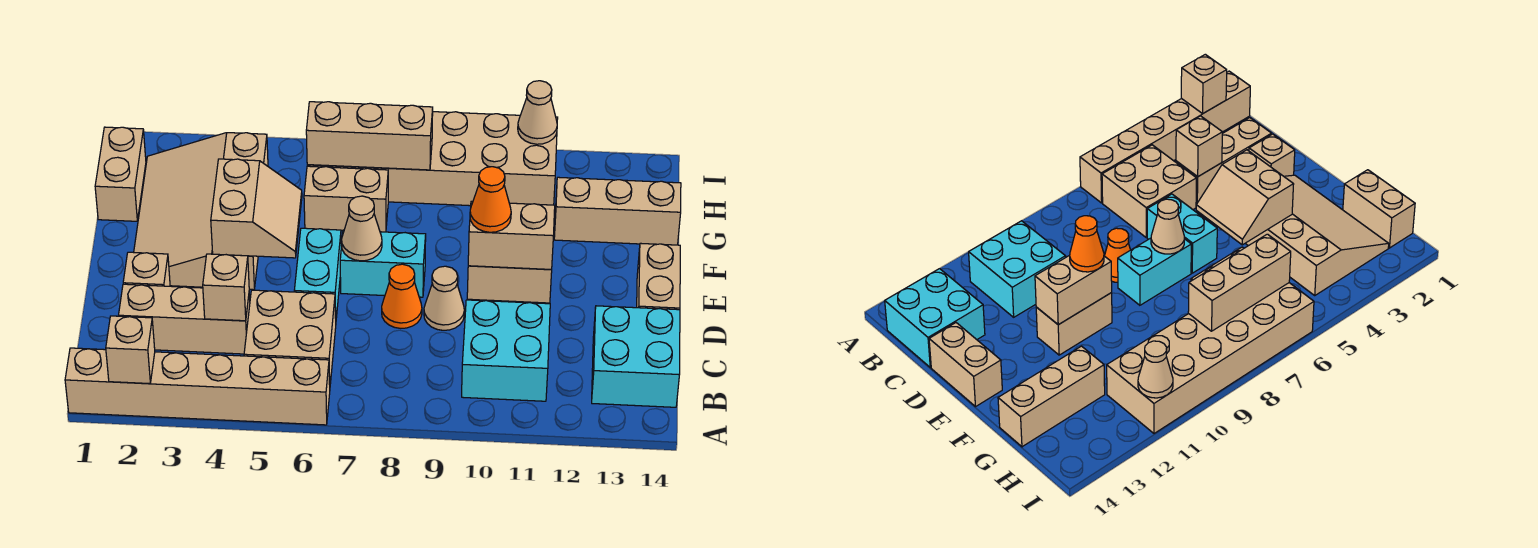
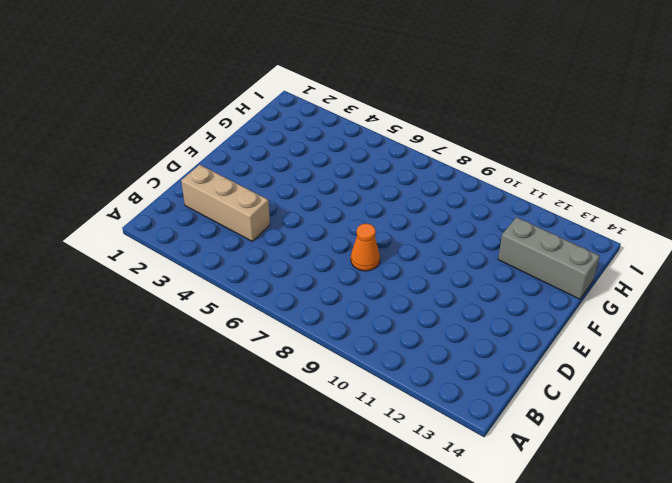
grey 1x3 brick [498,217,600,299] -> tan 1x3 brick [554,177,681,245]
none -> tan 1x6 brick [65,348,330,425]
none -> tan 2x2 brick [244,290,336,384]
none -> cyan 2x2 brick [462,300,550,401]

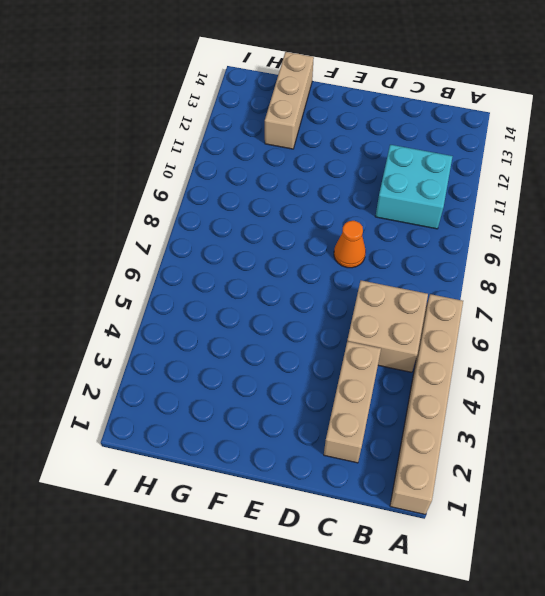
none -> cyan 2x2 brick [592,306,680,407]
none -> tan 1x1 brick [123,252,170,286]
none -> cyan 1x2 brick [294,228,342,318]

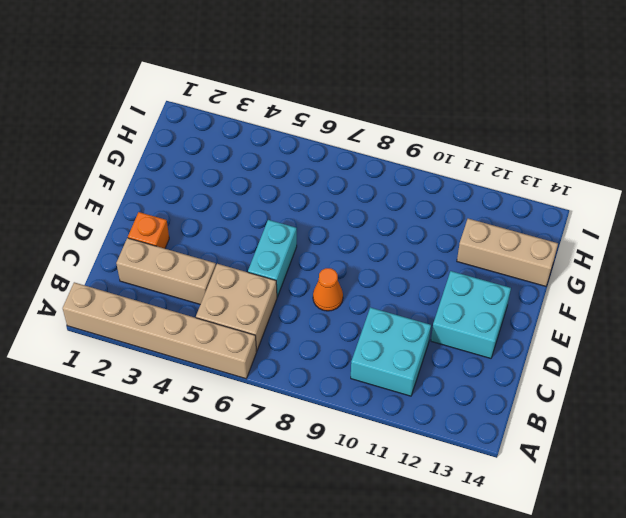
orange 1x1 brick [128,212,169,249] -> tan 1x1 brick [123,252,170,286]
cyan 2x2 brick [431,271,511,358] -> cyan 2x2 brick moved to [592,306,680,407]
none -> tan 1x1 cone [424,266,464,330]
none -> tan 1x2 brick [637,243,680,310]
none -> tan 3x4 slope [134,133,268,290]

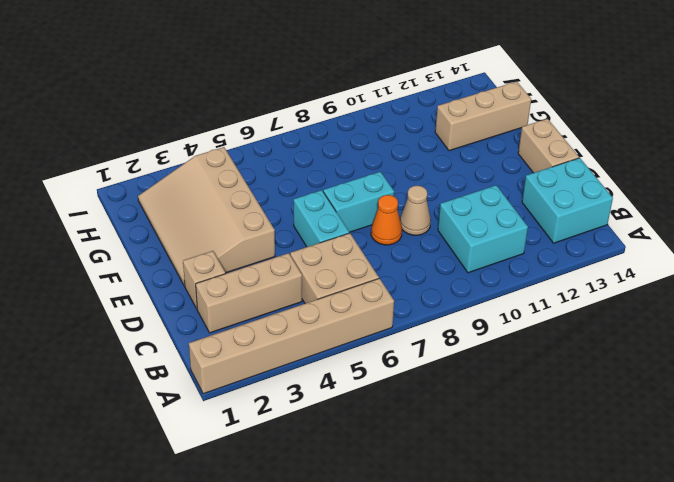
none -> tan 1x2 brick [467,266,552,303]
none -> tan 1x2 brick [95,127,146,221]
none -> tan 1x2 brick [304,166,388,232]

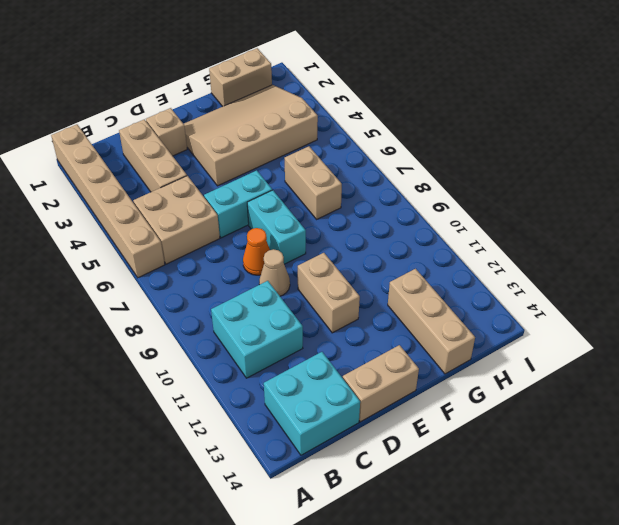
none -> tan 2x6 brick [307,112,558,206]
none -> tan 1x1 brick [106,316,155,384]
none -> tan 1x1 brick [203,254,249,321]

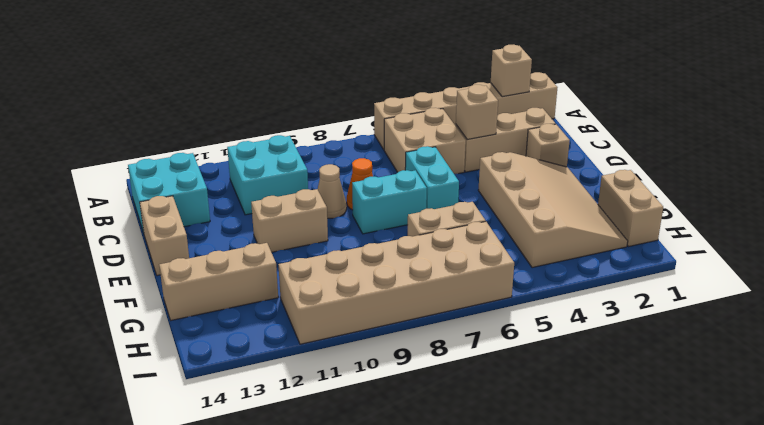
none -> tan 2x2 slope [211,159,302,258]
none -> tan 1x1 cone [342,196,382,261]
none -> tan 1x2 brick [468,201,555,270]

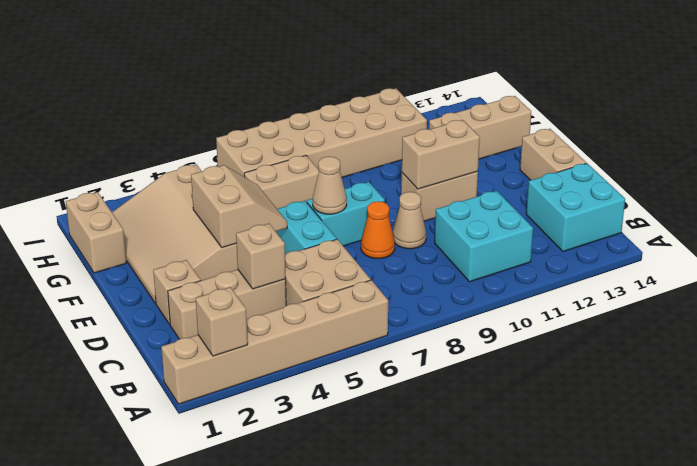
none -> tan 1x3 brick [306,102,433,170]
none -> tan 1x1 cone [518,81,557,144]
none -> orange 1x1 cone [470,167,511,232]

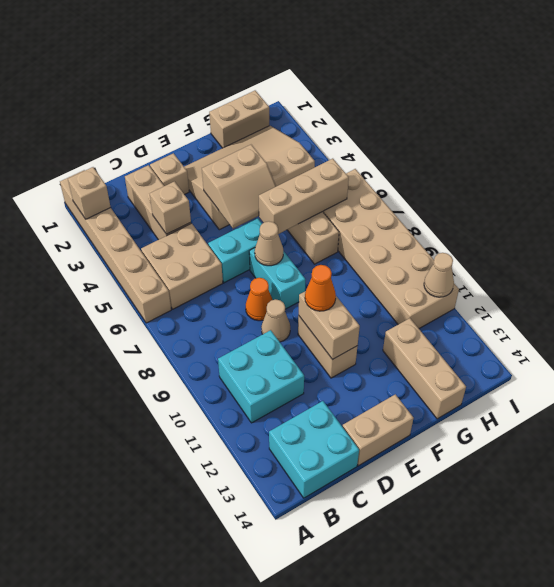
tan 1x3 brick [259,159,349,234] -> tan 1x3 brick turned to [306,102,433,170]

